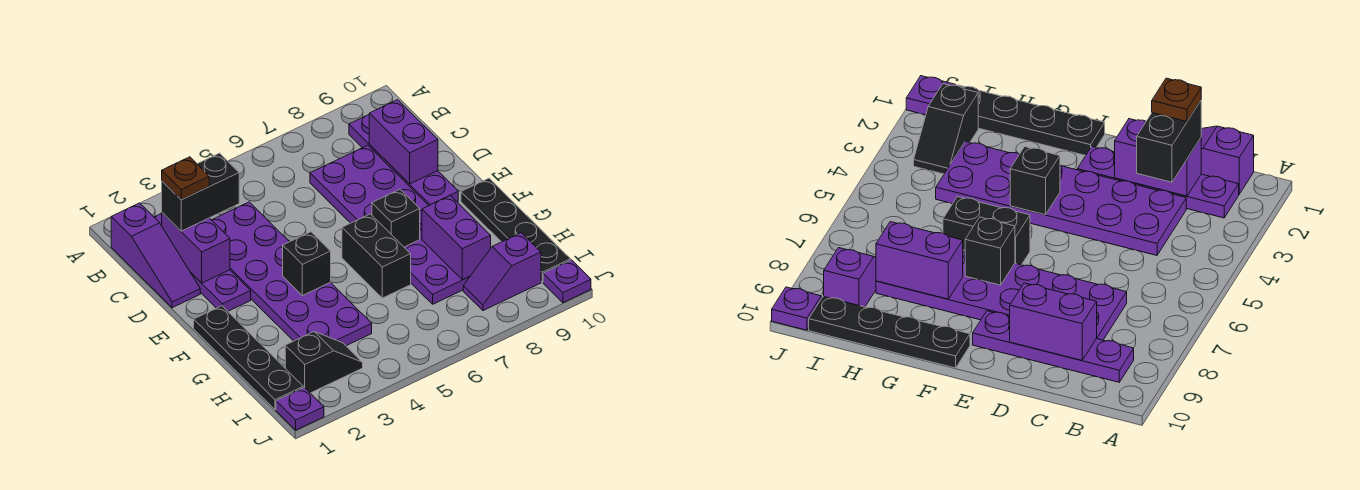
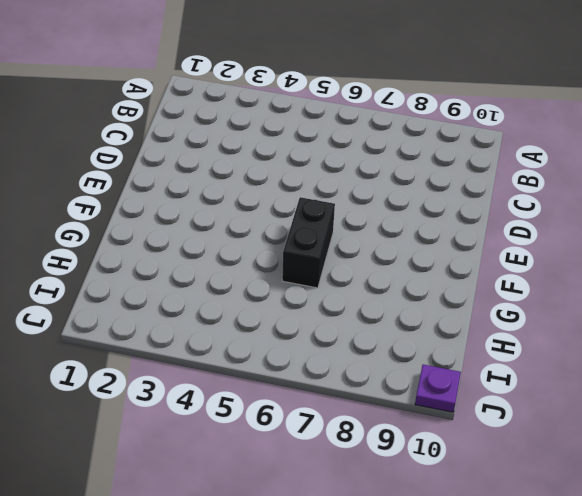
none -> purple 1x3 slope [111,203,200,308]
none -> purple 1x4 plate [154,213,251,311]
none -> purple 1x4 plate [349,115,458,205]

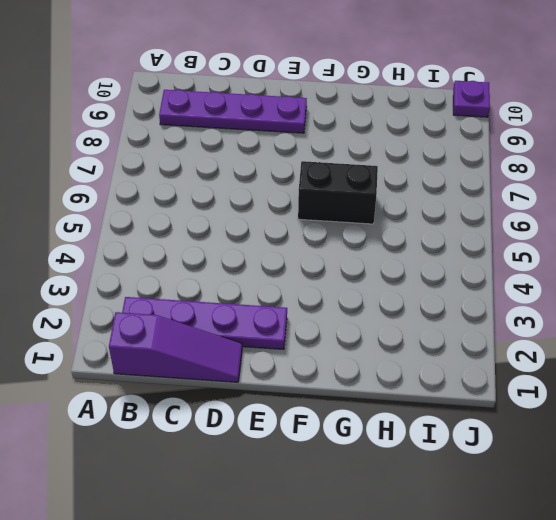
none -> purple 2x6 plate [212,202,372,346]
none -> purple 2x6 plate [310,145,469,304]
none -> black 1x4 plate [194,306,303,410]

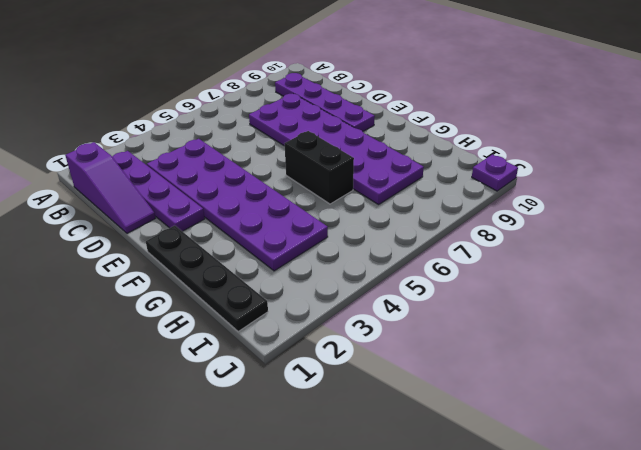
none -> black 1x4 plate [461,178,571,282]
none -> black 1x2 slope [285,332,363,393]
none -> purple 1x2 slope [463,233,541,311]

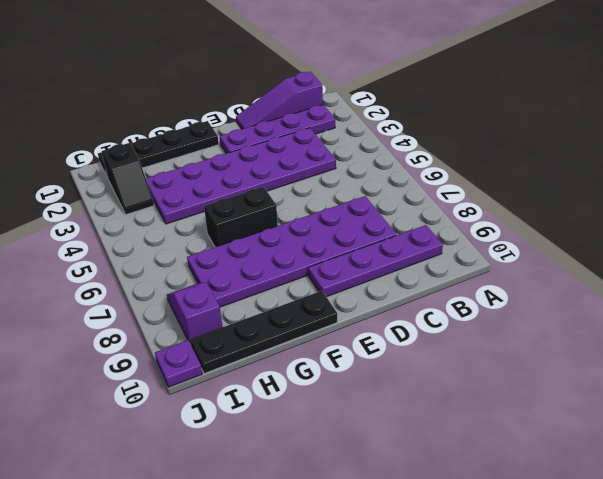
none -> purple 1x1 plate [276,387,324,430]
none -> purple 1x2 brick [162,213,230,283]
none -> purple 1x2 brick [369,100,438,184]

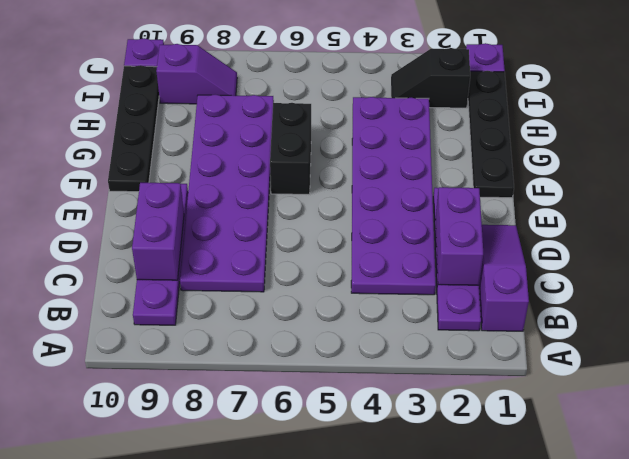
none -> black 1x1 brick [283,232,331,296]
none -> black 1x1 brick [372,189,420,247]
none -> purple 1x2 brick [422,196,491,280]

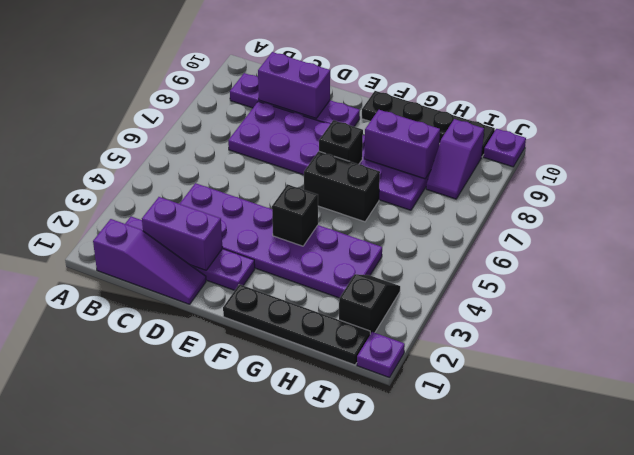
none -> black 1x2 brick [162,153,239,231]
none -> brown 1x1 plate [162,157,209,200]

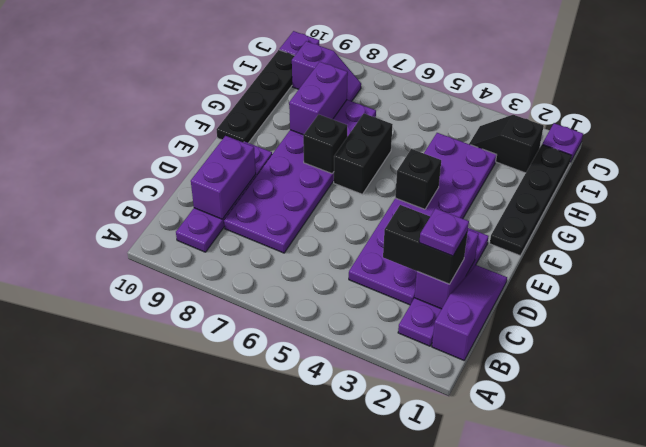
purple 1x1 plate [419,208,469,256] -> brown 1x1 plate [162,157,209,200]

